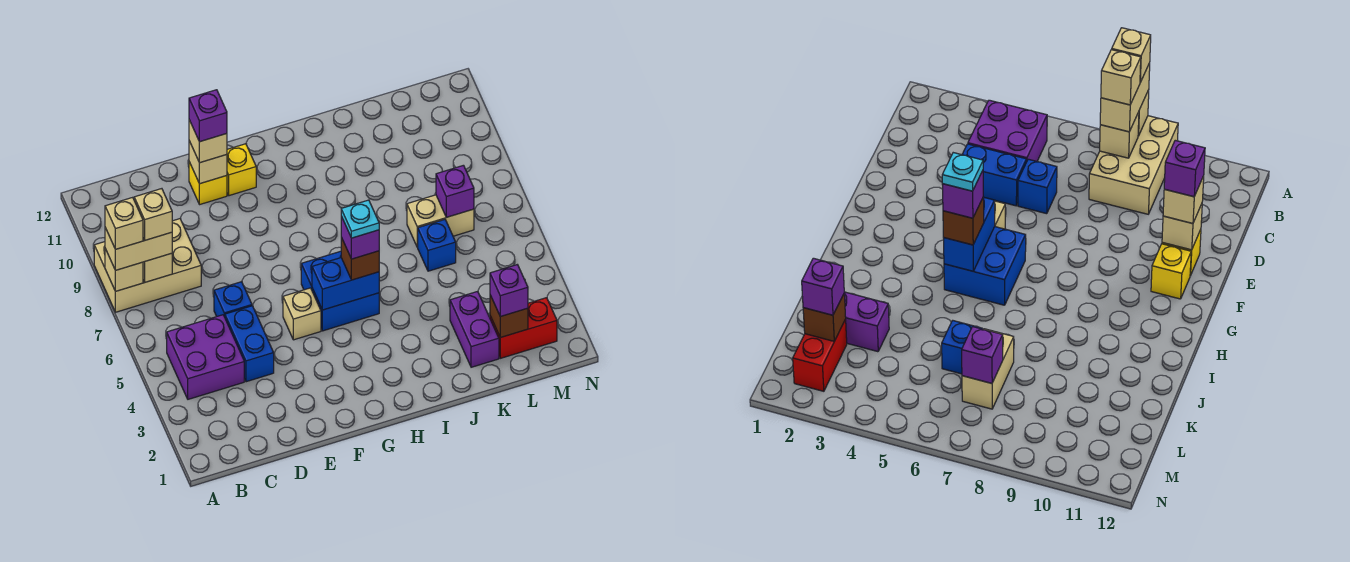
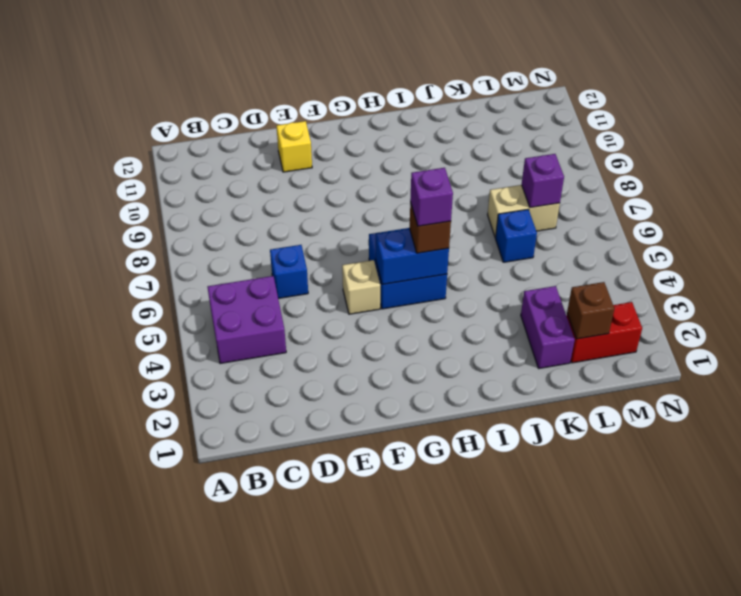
none -> tan 2x3 brick [94,219,201,312]
none -> blue 1x2 brick [225,306,274,382]
none -> yellow 1x1 brick [227,144,256,196]

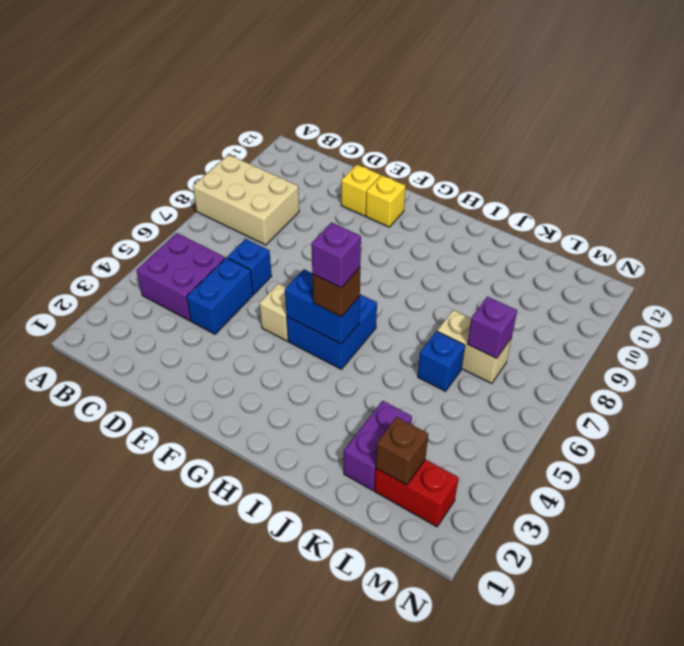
none -> tan 1x1 brick [105,249,143,291]
none -> tan 1x1 brick [143,253,172,282]
none -> tan 1x1 brick [189,141,227,184]

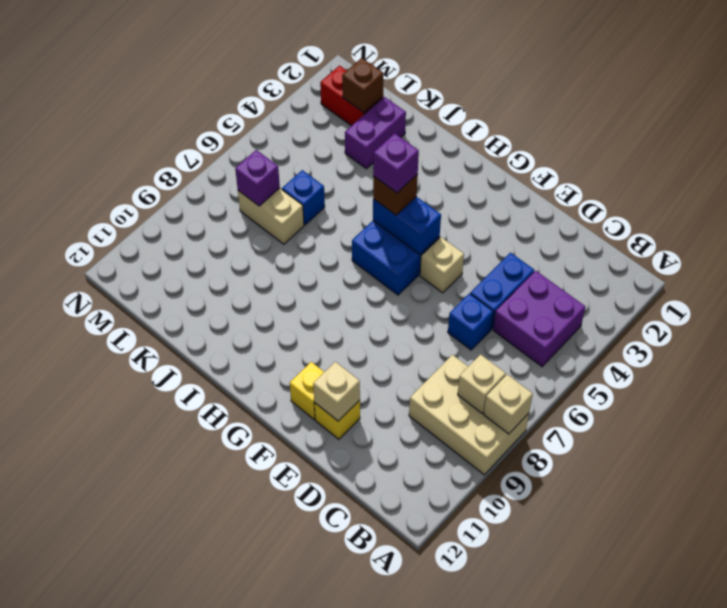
none -> tan 1x2 brick [105,228,172,270]
none -> tan 1x1 brick [189,120,227,163]
none -> purple 1x1 brick [490,265,528,317]

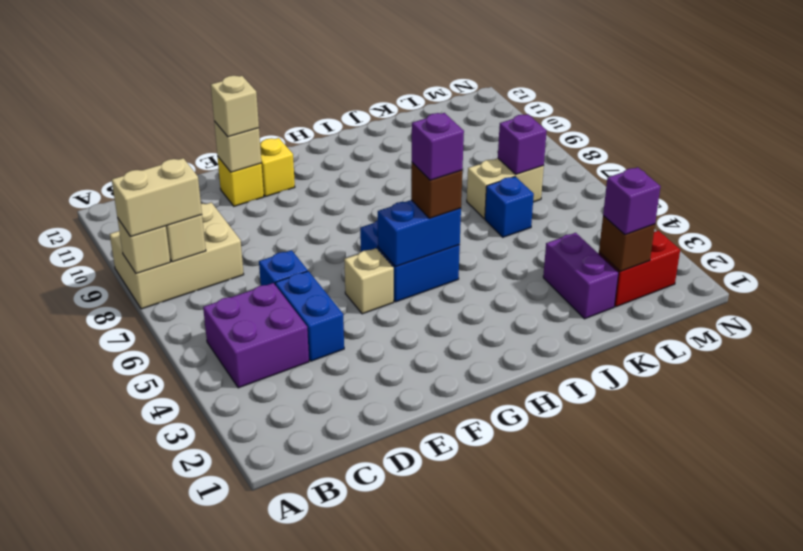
none -> tan 1x1 brick [105,197,143,249]
none -> tan 1x1 brick [134,189,172,240]
none -> purple 1x1 brick [189,90,227,142]

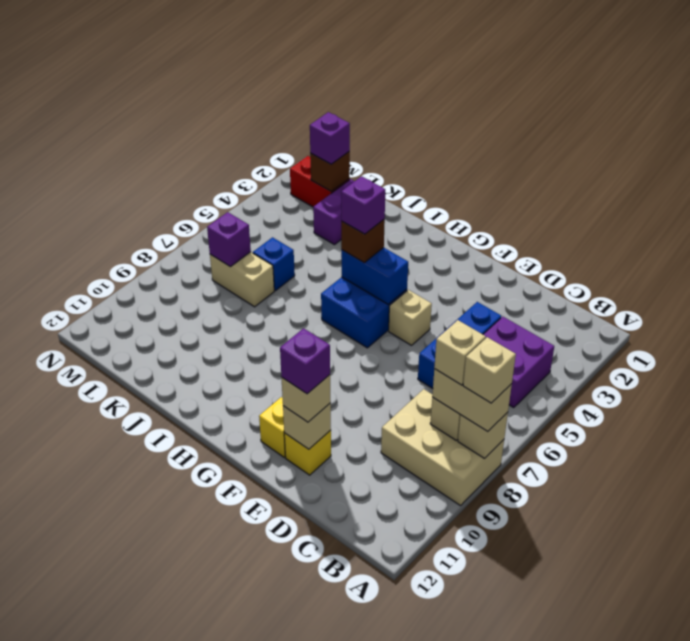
none -> cyan 1x1 plate [341,200,379,238]

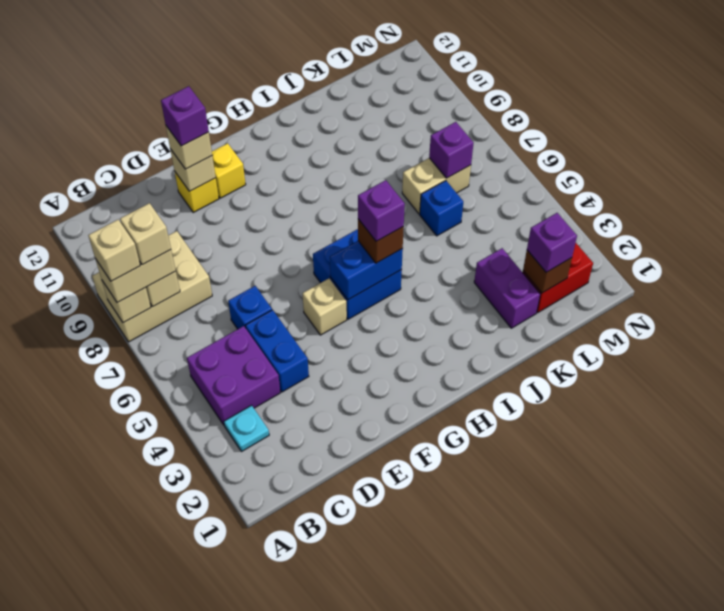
cyan 1x1 plate [224,405,269,452] -> cyan 1x1 plate moved to [341,200,379,238]

